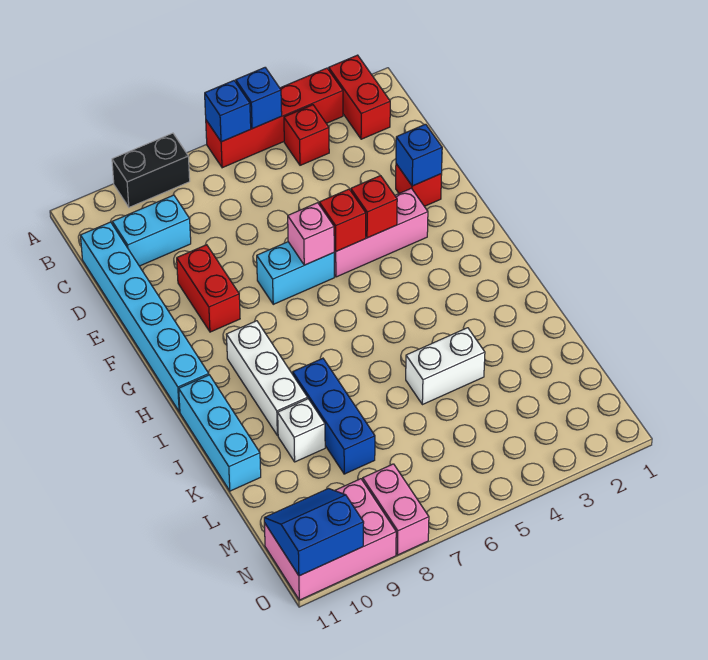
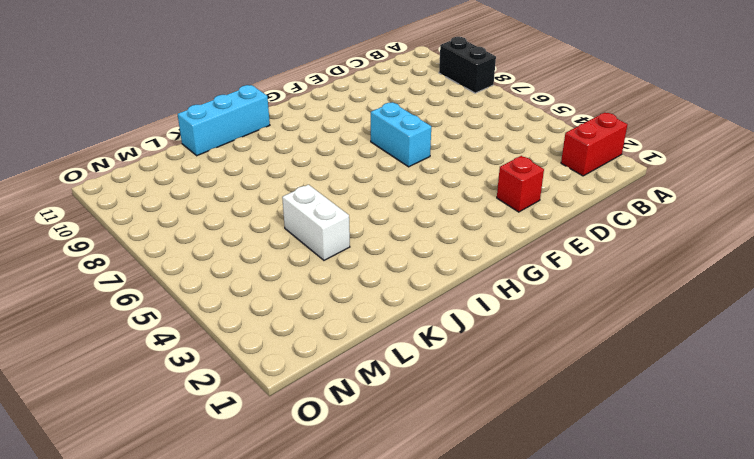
none -> red 1x4 brick [206,68,343,168]
none -> red 1x1 brick [284,105,329,165]
none -> cyan 1x2 brick [112,195,191,266]

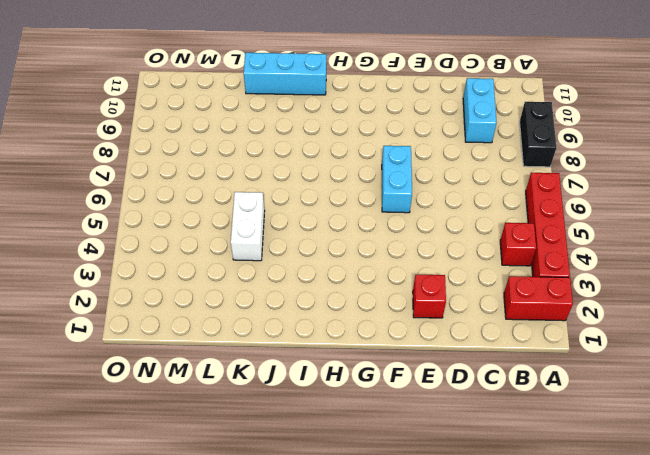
none -> cyan 1x6 brick [81,222,209,412]
none -> red 1x2 brick [177,245,240,332]
none -> pink 1x3 brick [334,188,428,277]

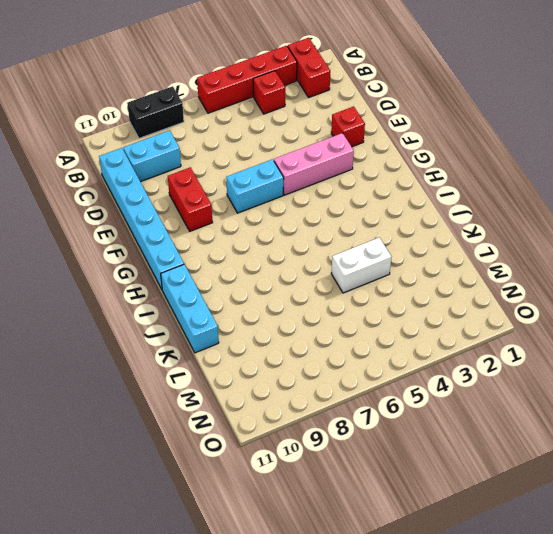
none -> white 1x3 brick [226,321,308,436]
none -> blue 1x3 brick [293,358,375,474]
none -> white 1x1 brick [278,399,325,462]

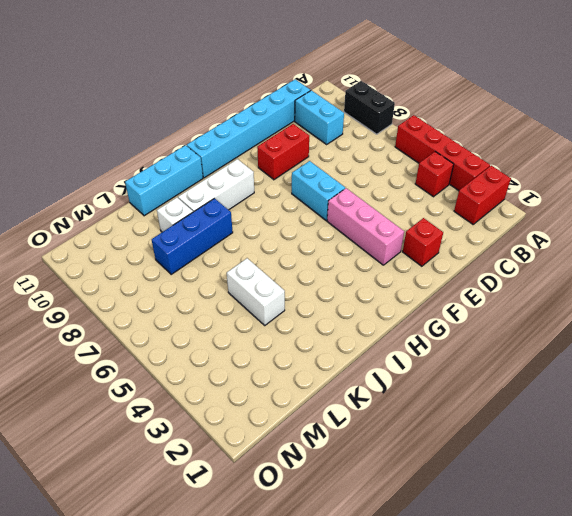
none -> pink 1x2 brick [363,464,429,555]
none -> pink 2x3 brick [264,479,396,600]
none -> blue 1x1 brick [236,68,282,129]

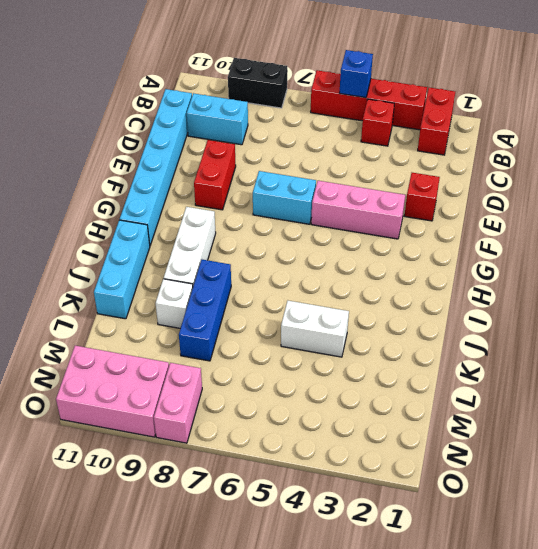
none -> blue 1x1 brick [205,81,251,142]
none -> blue 1x1 brick [396,124,442,186]
none -> red 1x1 brick [351,176,397,238]

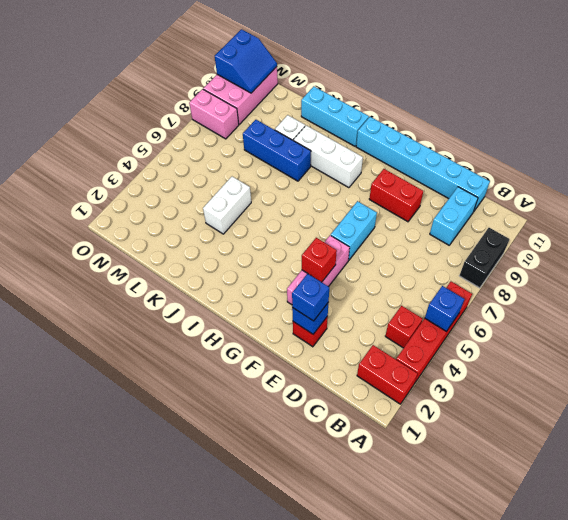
blue 1x1 brick [292,274,329,321] -> blue 1x1 brick moved to [205,81,251,142]
none -> red 1x1 brick [319,189,366,251]
none -> pink 1x1 brick [288,203,334,265]

